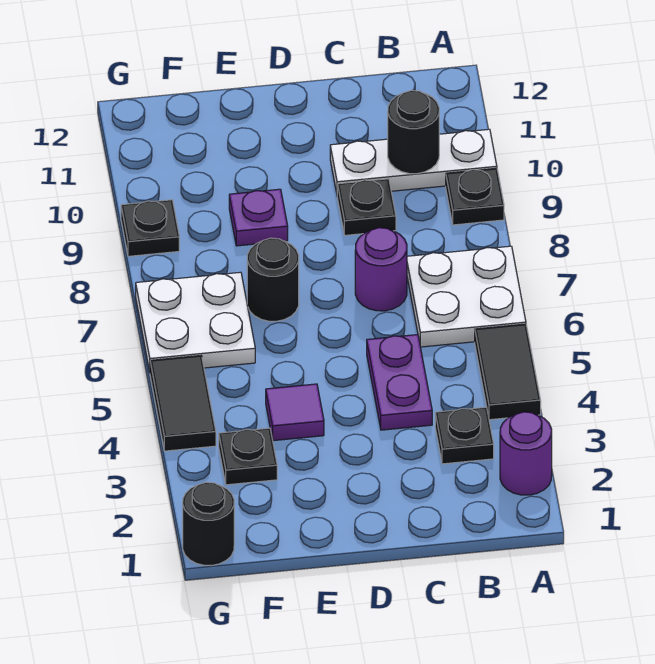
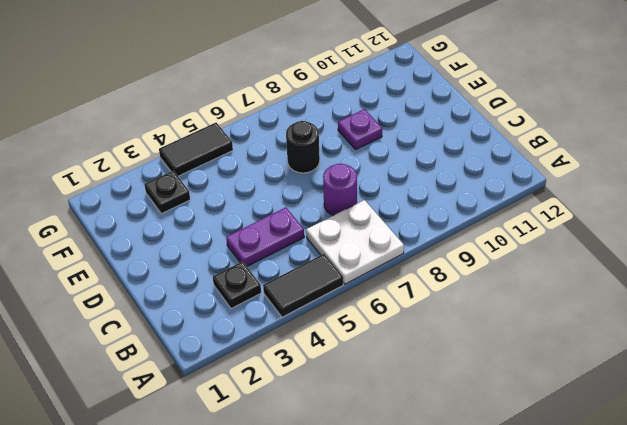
none -> purple 1x1 round brick [500,412,552,495]
none -> black 1x1 plate [446,168,504,225]
none -> white 1x3 plate [330,129,497,193]

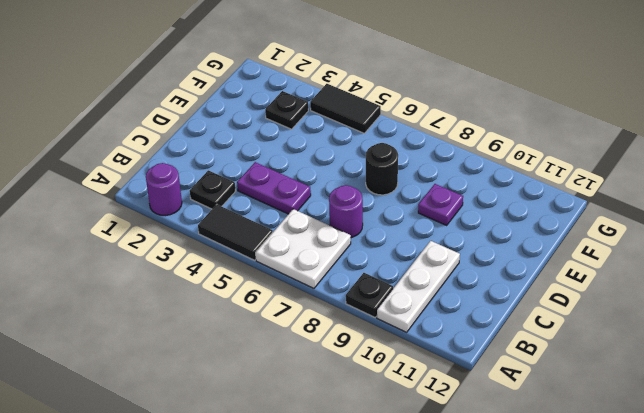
none -> black 1x1 plate [337,179,396,235]
none -> purple 1x1 tile [266,384,324,441]
none -> white 2x2 plate [136,272,255,371]

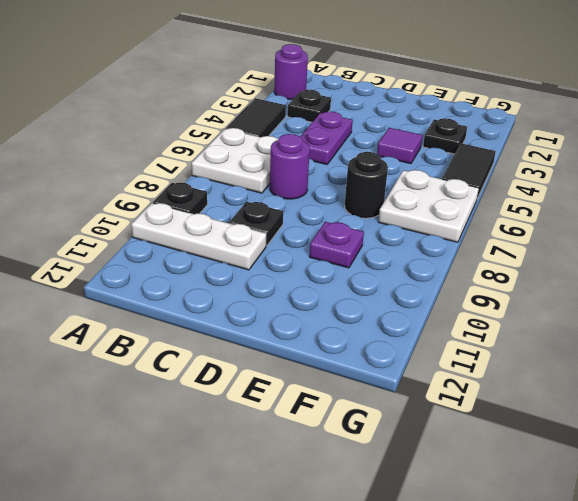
none -> black 1x1 round brick [183,482,234,566]
none -> black 1x1 plate [121,200,179,256]
none -> black 1x1 round brick [388,90,439,174]

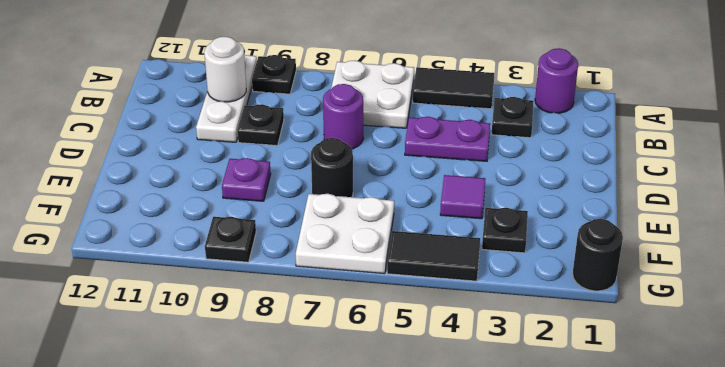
white 1x1 round brick [204,37,246,102] -> black 1x1 round brick [388,90,439,174]

